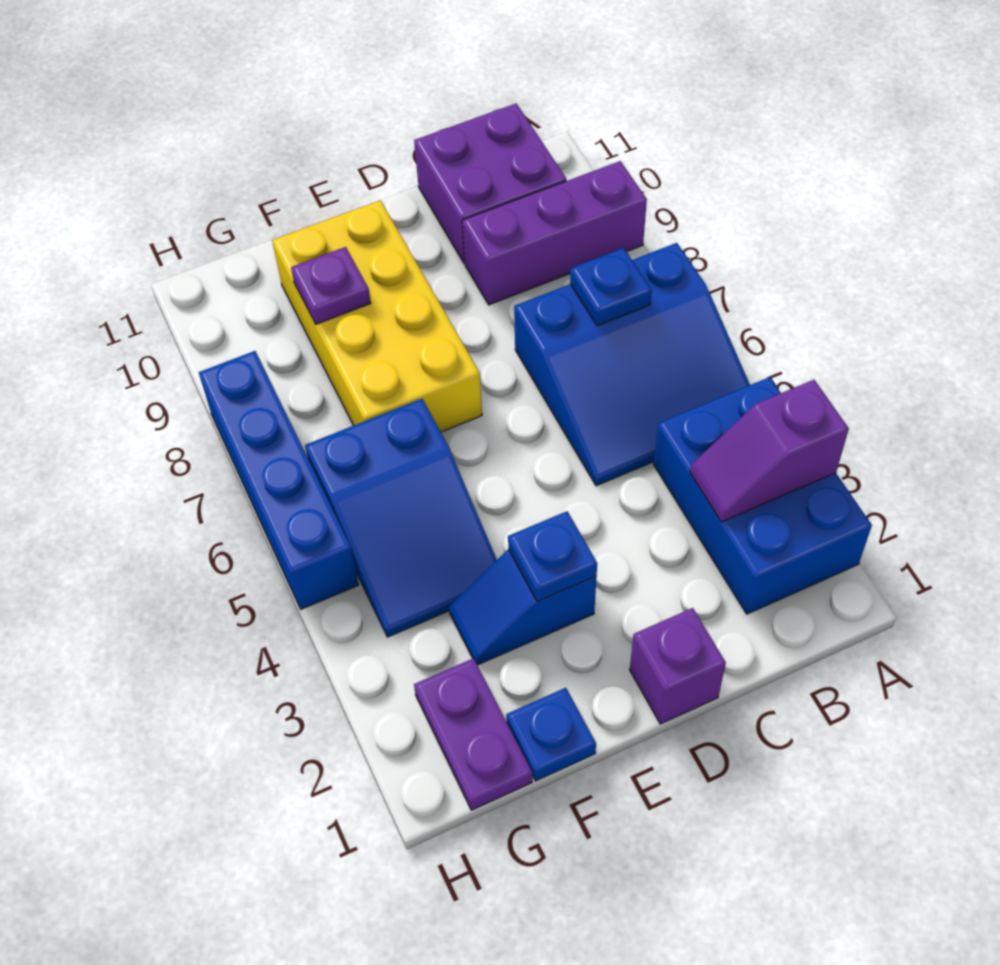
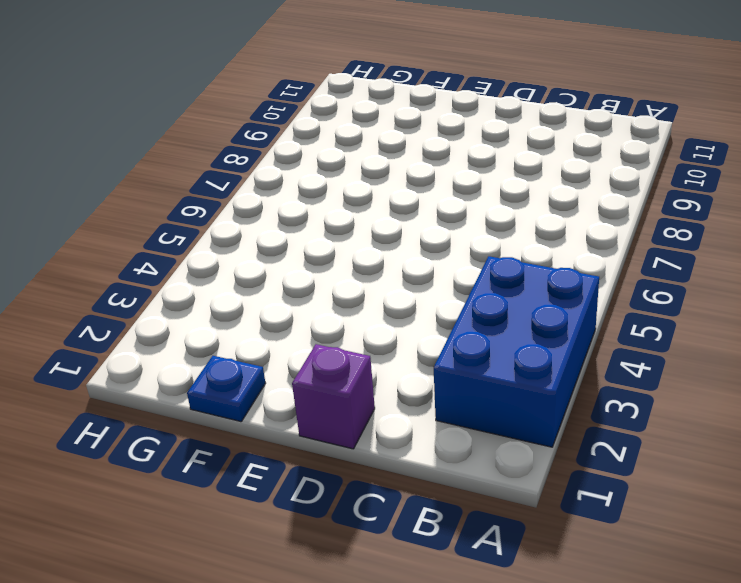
none -> blue 3x3 slope [514,243,750,486]
none -> purple 1x3 brick [462,161,647,305]
none -> purple 2x2 brick [414,103,566,264]

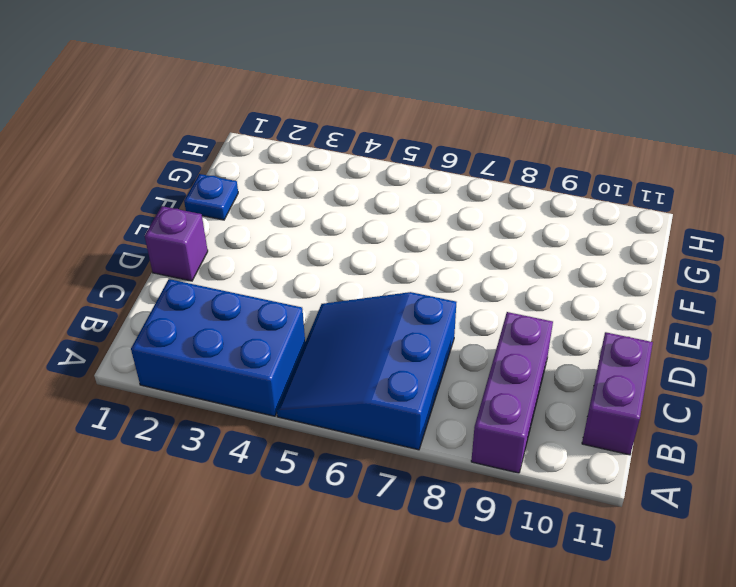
purple 1x2 brick [582,332,653,455] -> purple 2x2 brick [414,103,566,264]
none -> blue 1x2 slope [449,550,596,665]
none -> yellow 2x4 brick [272,200,482,432]
none -> blue 2x3 slope [305,399,497,637]

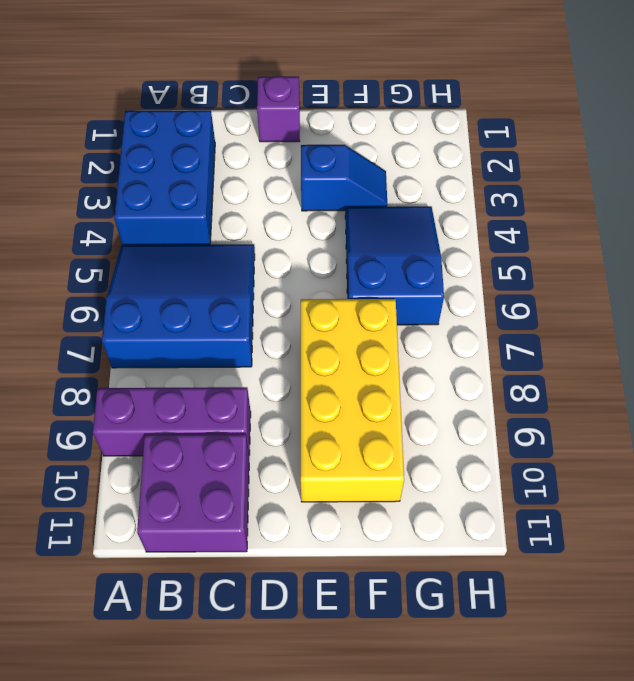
none -> blue 1x1 plate [506,688,596,781]
none -> purple 1x2 plate [414,658,532,810]
none -> blue 1x4 brick [199,351,359,609]

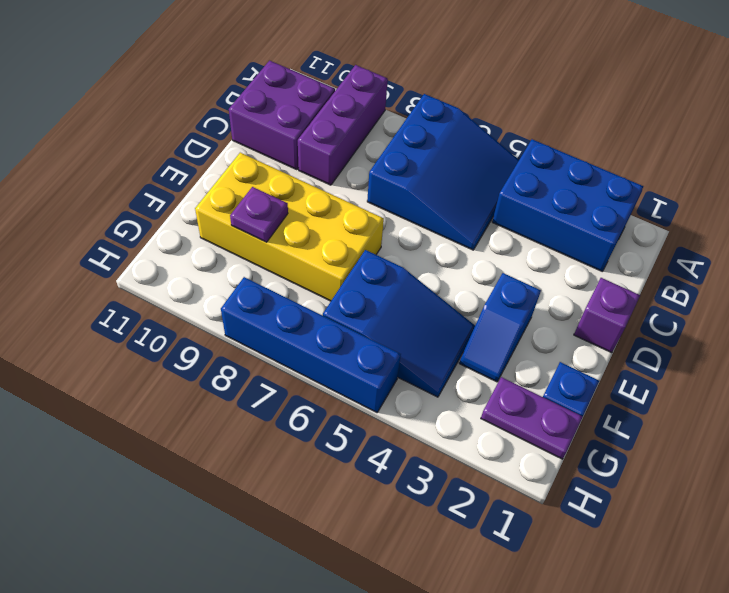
none -> purple 1x2 slope [690,380,849,522]
none -> blue 1x1 plate [570,248,652,326]
none -> blue 1x1 plate [508,511,597,601]

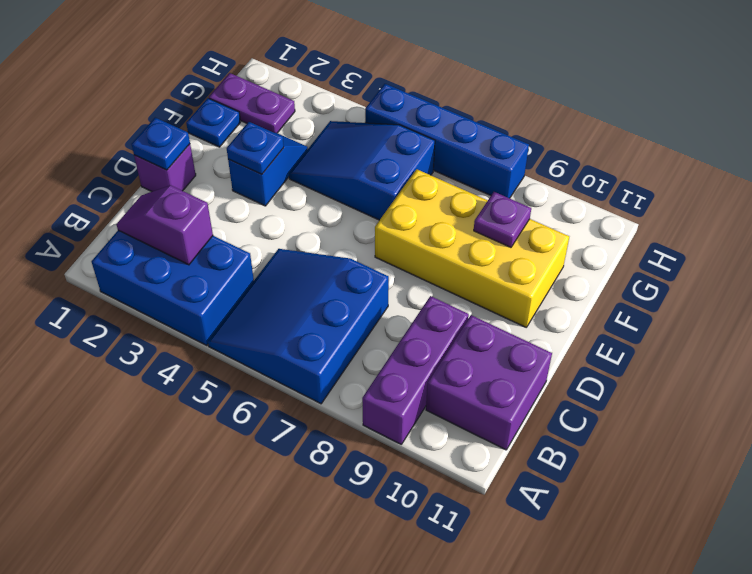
purple 1x2 slope [116,186,213,265] -> purple 1x2 slope turned to [690,380,849,522]
blue 1x1 plate [132,118,190,170] -> blue 1x1 plate moved to [570,248,652,326]

